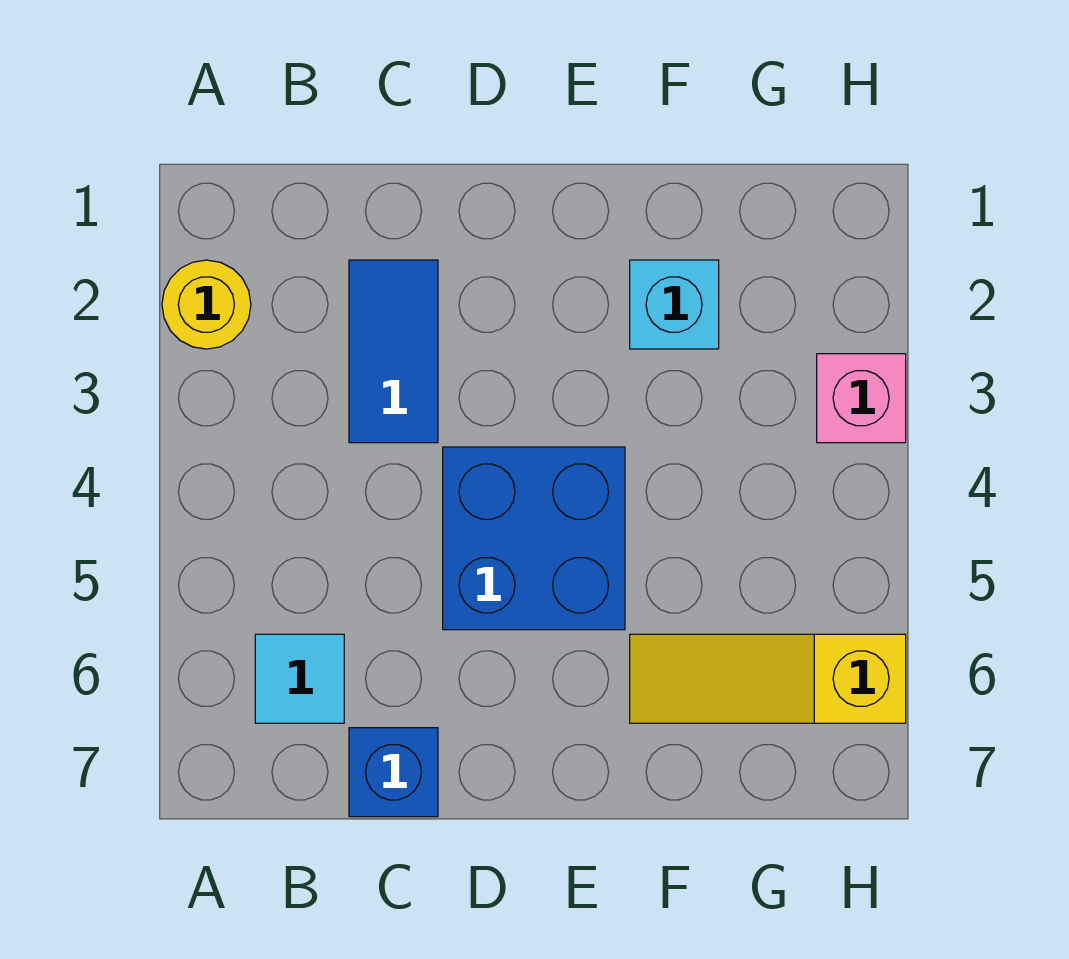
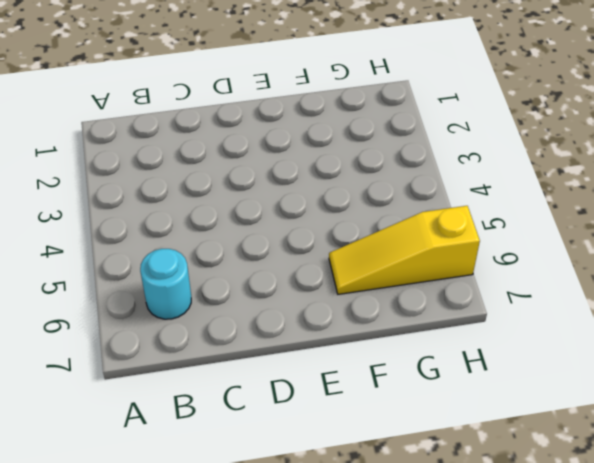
cyan 1x1 round brick [140,249,191,319] -> cyan 1x1 tile [255,634,344,723]
none -> yellow 1x1 round brick [162,260,251,349]
none -> blue 1x2 tile [349,260,438,443]

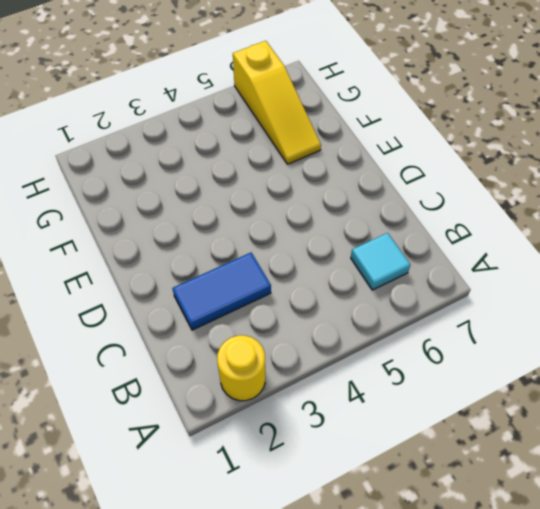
none -> blue 1x1 brick [349,728,438,817]
none -> blue 2x2 brick [443,447,625,630]

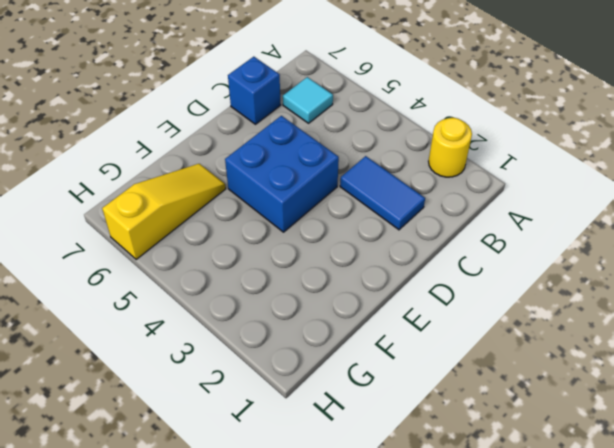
none -> cyan 1x1 brick [630,260,719,349]
none -> pink 1x1 brick [817,354,906,443]

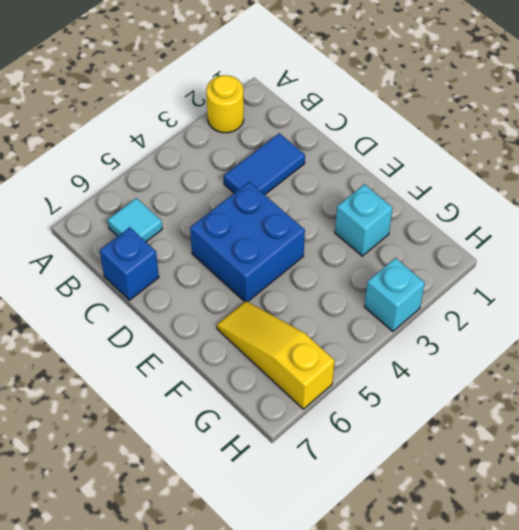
cyan 1x1 brick [364,258,425,331] -> pink 1x1 brick [817,354,906,443]

